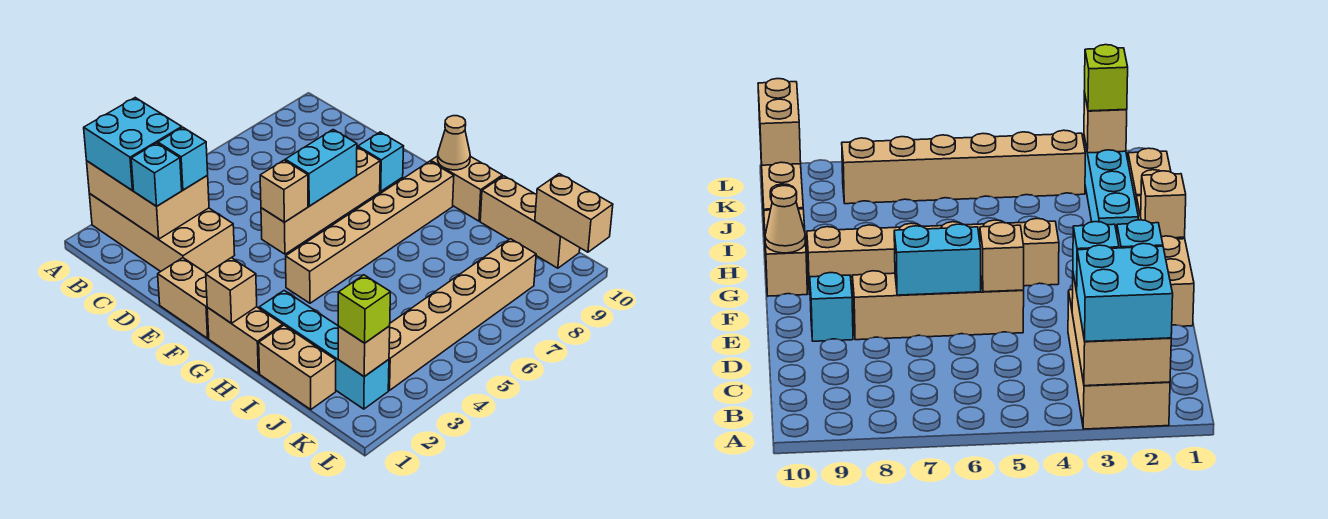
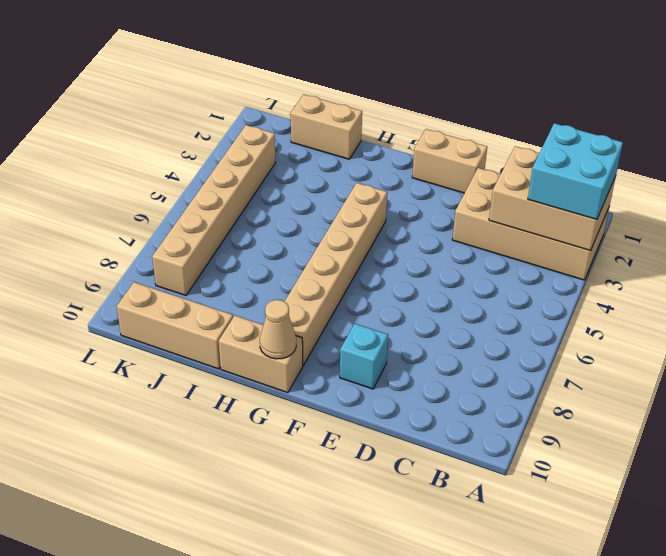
none -> tan 1x4 brick [261,147,380,254]
none -> tan 1x2 brick [207,307,283,373]
none -> cyan 1x4 brick [259,291,389,409]

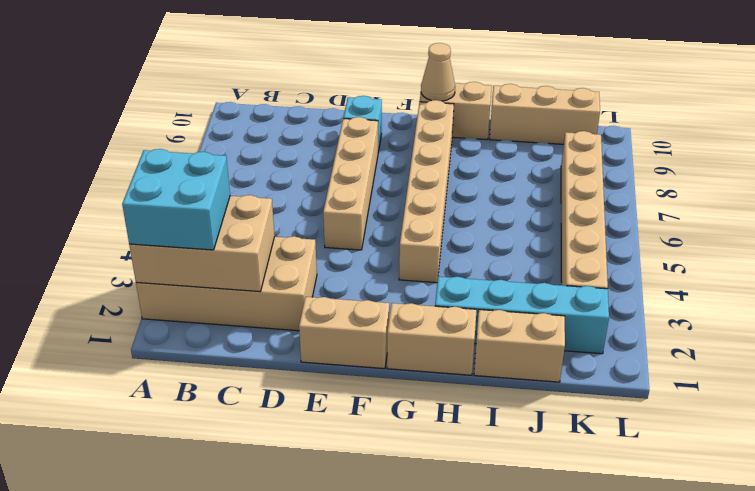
none -> tan 1x1 brick [260,160,308,222]
none -> cyan 1x2 brick [285,130,357,206]
none -> tan 1x1 brick [206,258,257,323]

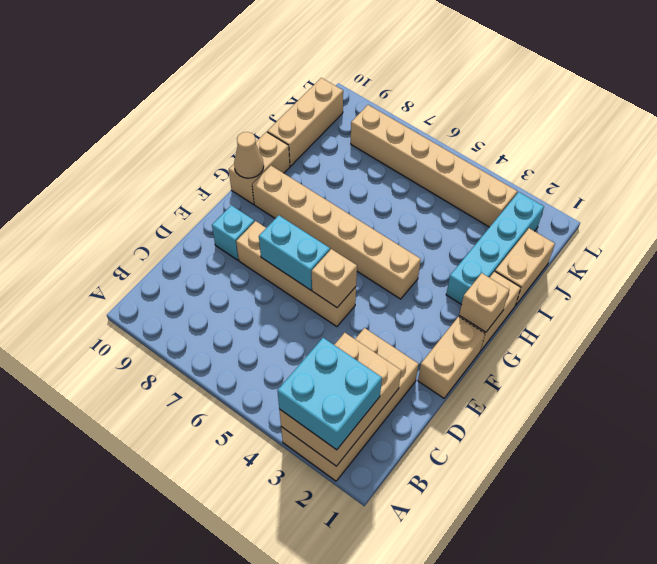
none -> tan 1x1 brick [338,326,390,377]
none -> tan 1x2 brick [535,174,613,252]
none -> cyan 1x1 brick [131,143,182,206]

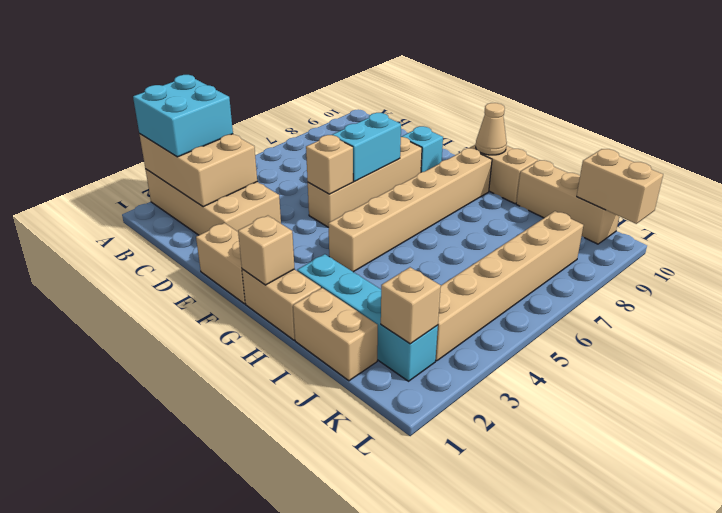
none -> cyan 1x1 brick [131,143,182,206]
none -> cyan 1x1 brick [158,128,208,190]
none -> lime 1x1 brick [338,275,390,343]

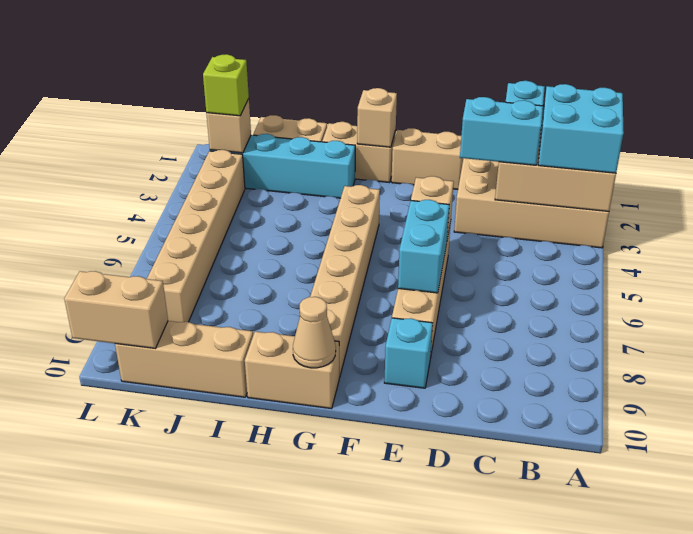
cyan 1x2 brick [460,97,543,165] -> cyan 1x1 brick [158,128,208,190]

